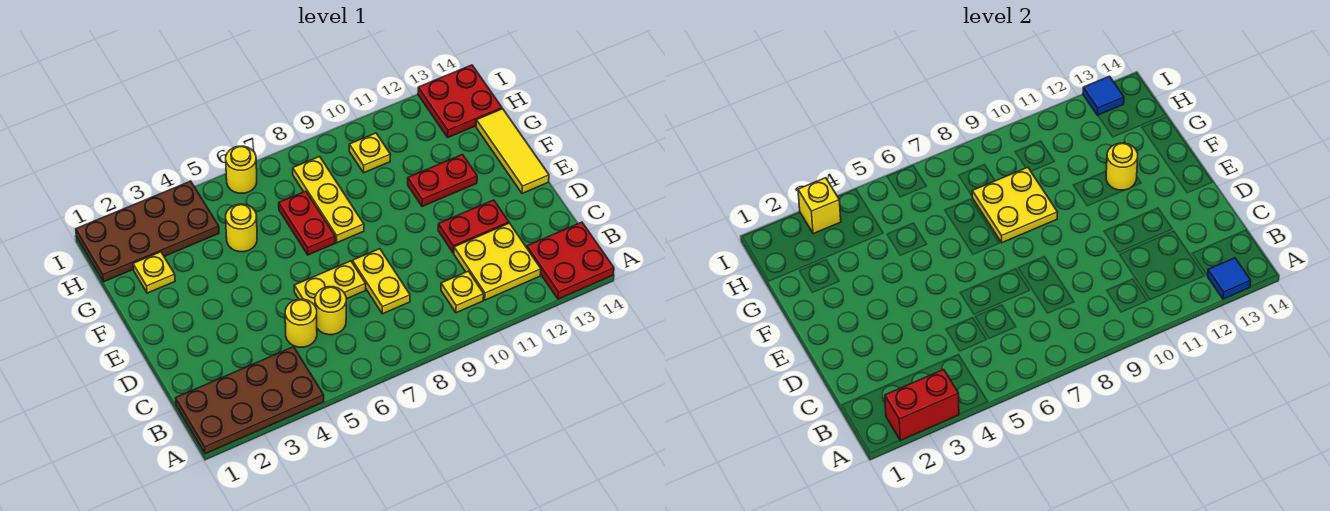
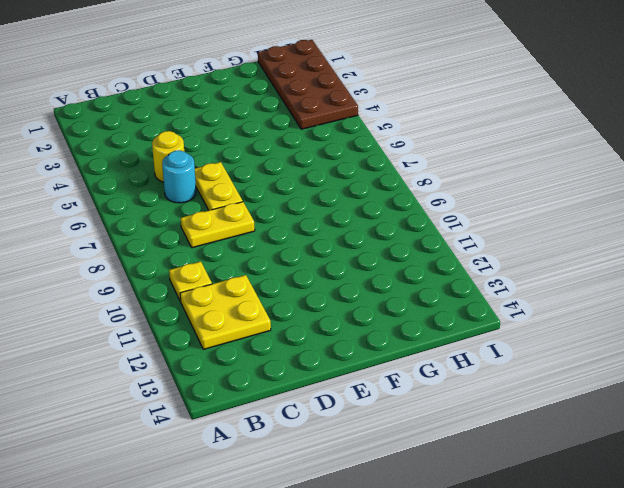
cyan 1x1 round brick [162,150,196,203] -> yellow 1x1 round brick [315,287,346,335]
none -> brown 2x4 plate [176,347,324,454]
none -> red 2x2 plate [527,222,614,299]
none -> red 1x2 plate [438,200,509,253]

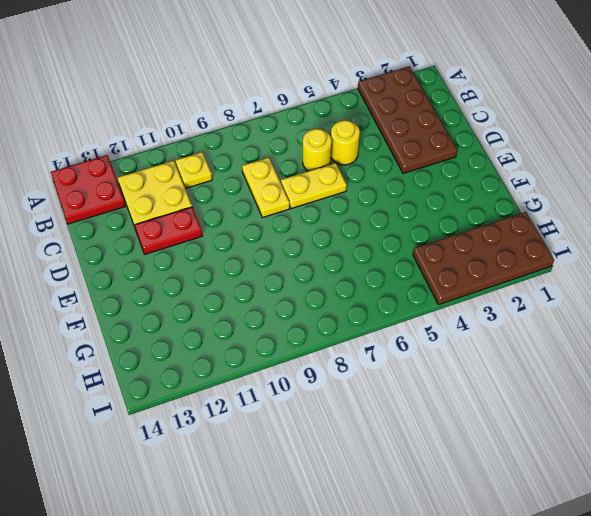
brown 2x4 plate [358,67,457,174] -> brown 2x4 plate turned to [176,347,324,454]
none -> yellow 1x3 tile [476,109,549,193]
none -> red 1x2 plate [279,191,335,255]
none -> yellow 1x3 plate [293,156,364,243]

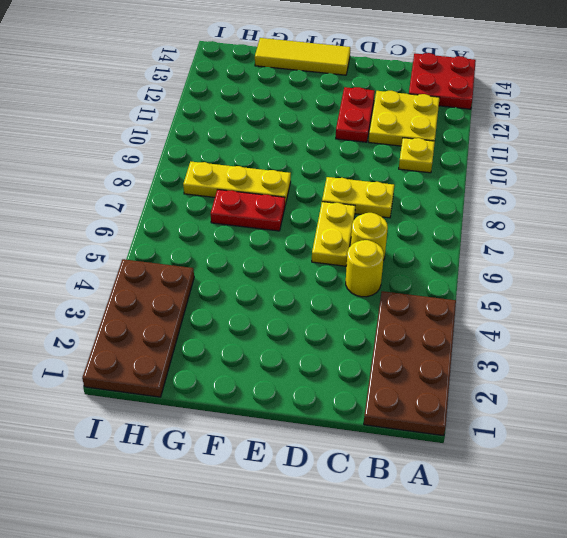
none -> red 1x2 plate [408,155,477,207]
none -> yellow 1x1 plate [133,252,175,293]
none -> yellow 1x1 round brick [226,204,257,252]

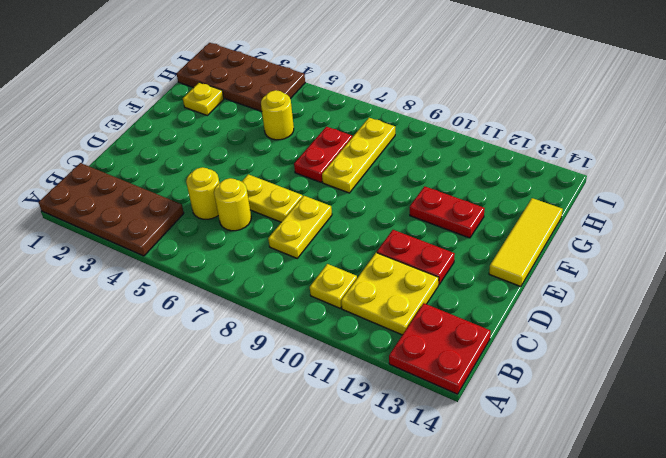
none -> yellow 1x1 plate [349,133,391,173]
none -> red 2x2 plate [418,65,502,137]
none -> yellow 1x1 round brick [226,146,257,193]

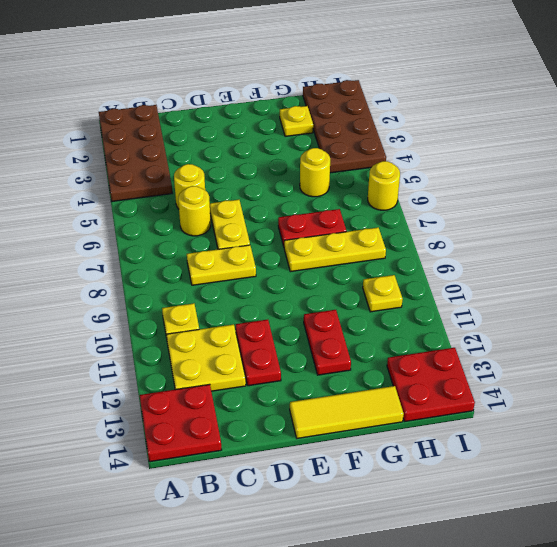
none -> red 1x2 brick [885,369,959,440]
none -> blue 1x1 tile [1208,258,1251,299]
none -> yellow 2x2 plate [972,167,1058,243]

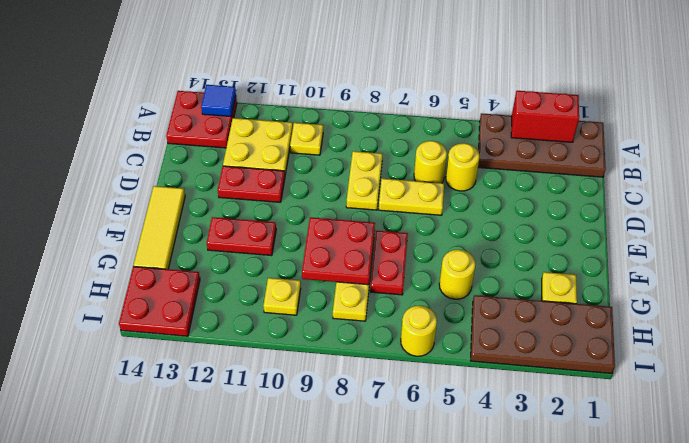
red 2x2 plate [302,217,375,285] -> yellow 2x2 plate [972,167,1058,243]
none -> yellow 1x1 round brick [1106,143,1138,190]
none -> yellow 1x1 brick [798,178,841,234]
none -> blue 1x1 tile [1083,76,1124,115]

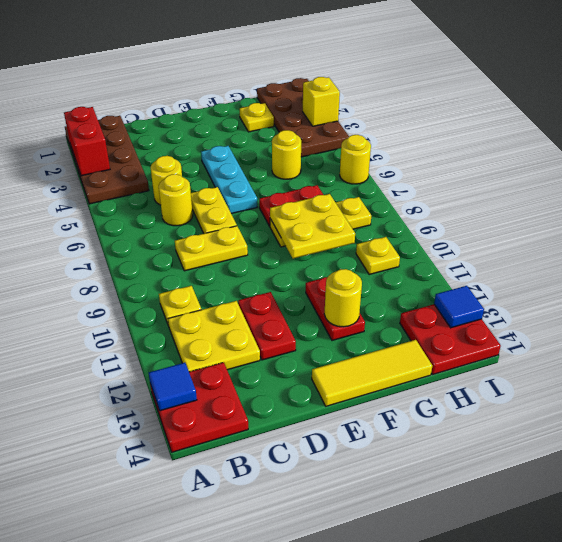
cyan 1x3 plate [201,146,257,214] -> none

